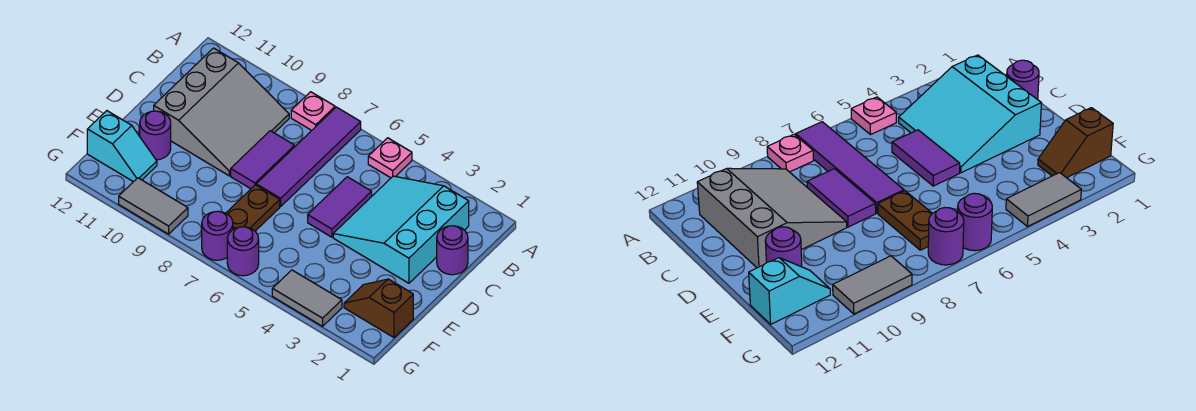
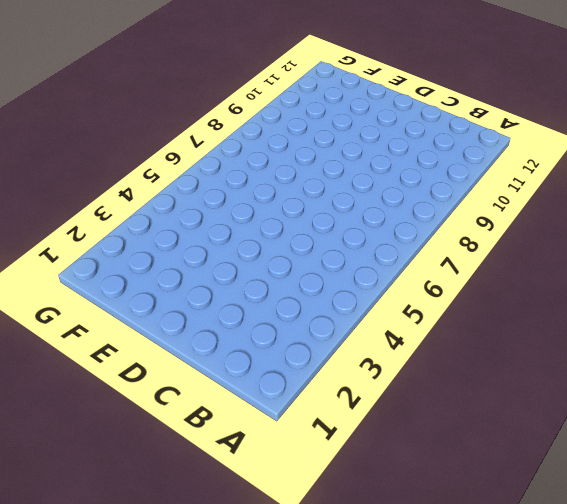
none -> pink 1x1 plate [368,138,412,178]
none -> purple 1x4 tile [256,107,361,206]
none -> pink 1x1 plate [291,92,335,130]

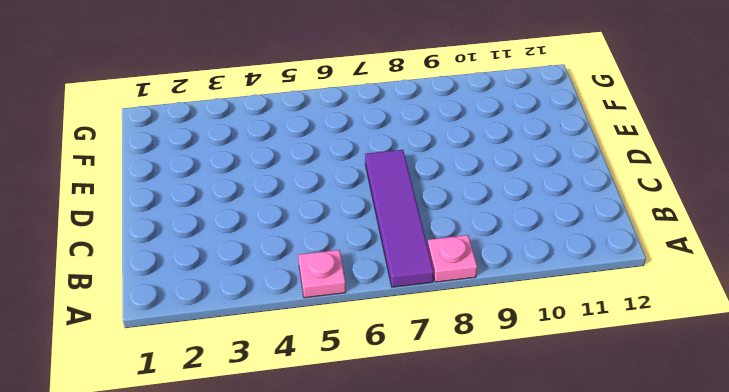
none -> cyan 3x3 slope [333,176,469,283]
none -> grey 3x3 slope [154,48,289,176]
none -> purple 1x1 round brick [437,226,468,275]

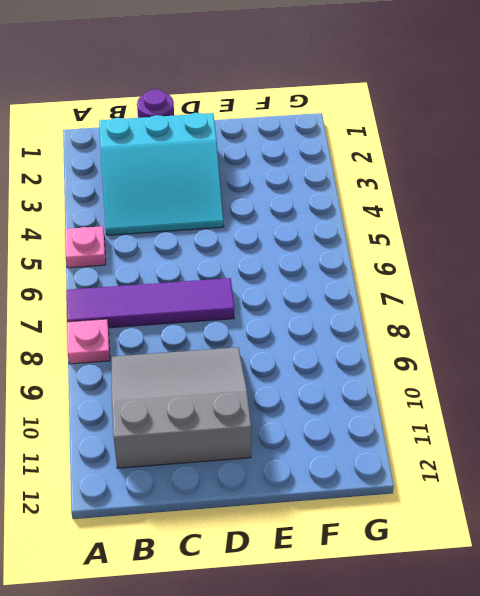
none -> purple 1x2 tile [308,177,372,237]
none -> purple 1x2 tile [231,131,295,189]
none -> brown 1x2 plate [226,185,280,231]

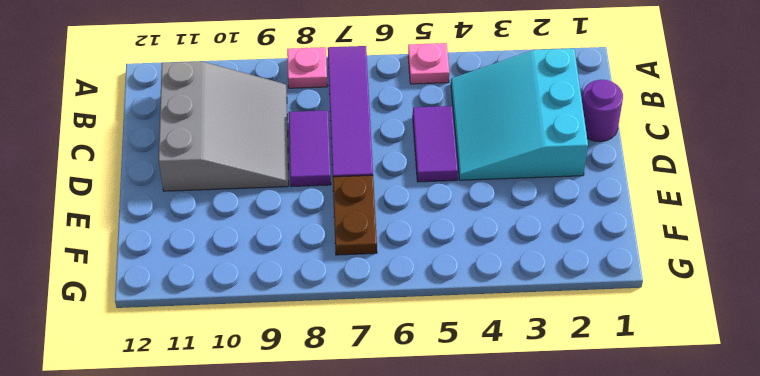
none -> purple 1x1 round brick [140,111,171,160]
none -> brown 1x2 slope [344,279,413,337]
none -> cyan 1x2 slope [87,111,157,182]

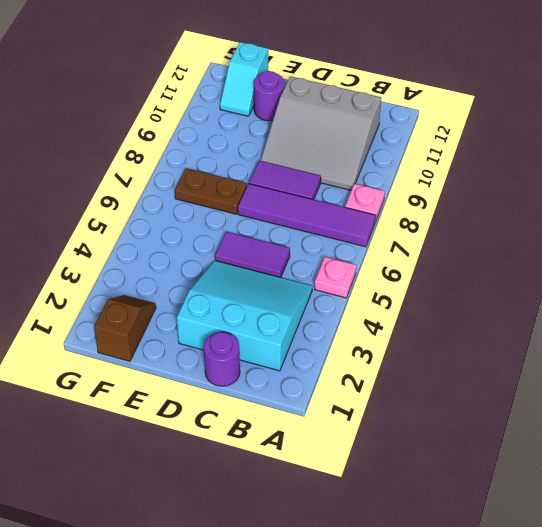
none -> grey 1x2 tile [272,270,342,326]
none -> purple 1x1 round brick [227,227,259,276]
none -> purple 1x1 round brick [202,211,233,260]

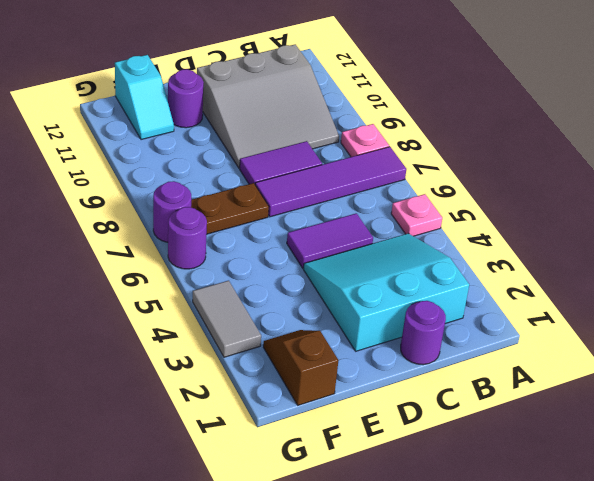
none -> grey 1x2 tile [119,178,188,234]

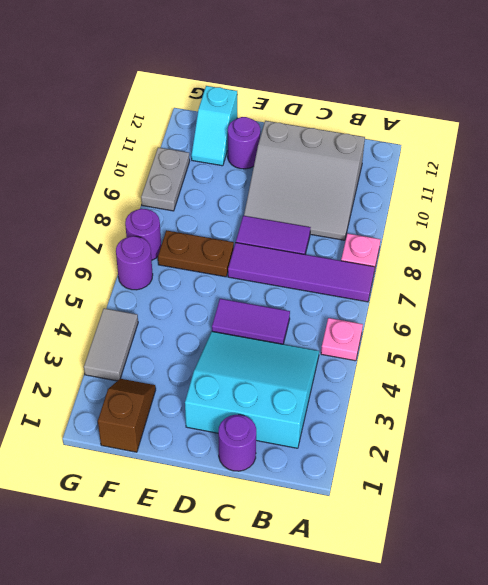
grey 1x2 plate [141,147,190,211] -> grey 1x2 tile [119,178,188,234]

